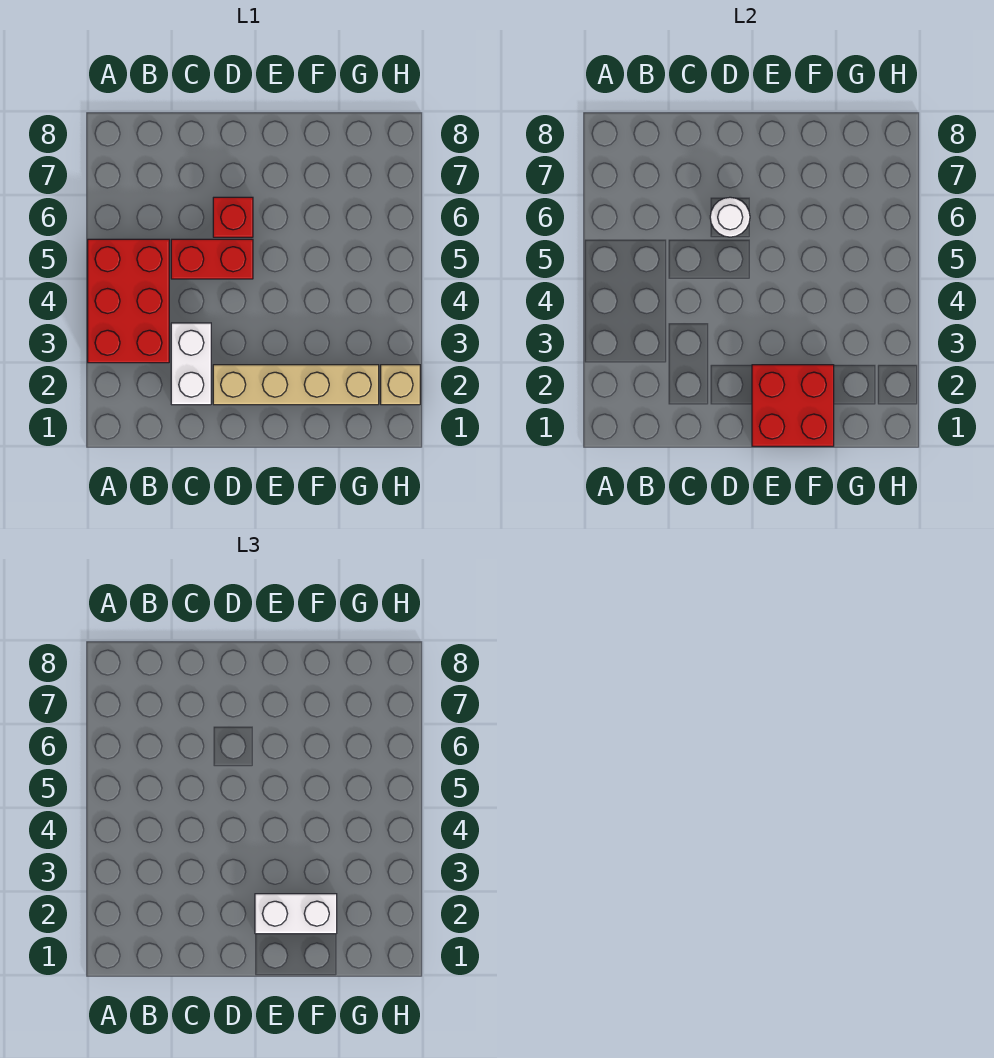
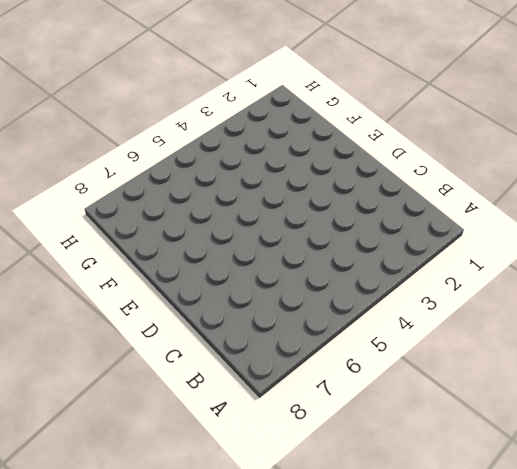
none -> red 2x3 brick [88,239,169,363]
none -> white 1x2 brick [171,323,211,405]

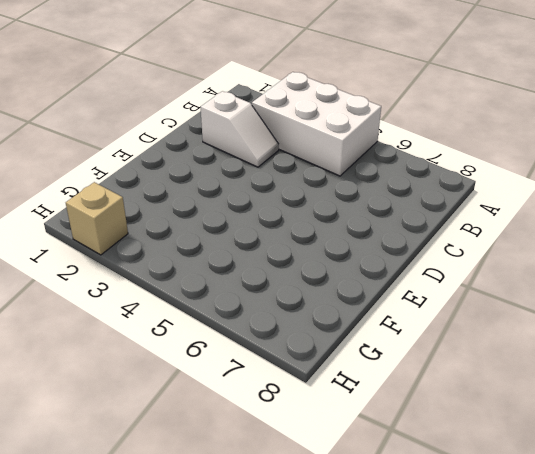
white 2x3 brick [252,72,381,176] -> red 2x3 brick [88,239,169,363]
white 1x2 slope [201,91,279,167] -> white 1x2 brick [171,323,211,405]
none -> red 1x2 brick [171,239,253,279]
none -> tan 1x4 brick [213,365,379,405]

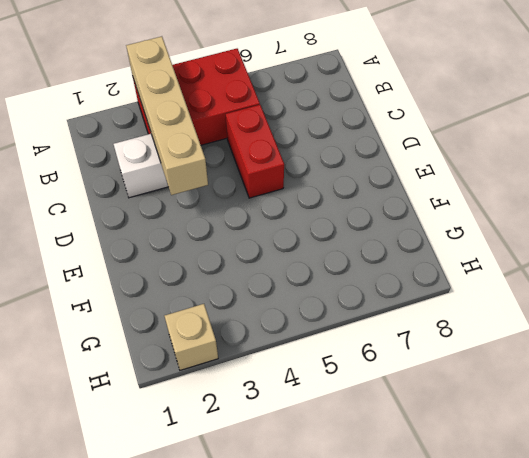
tan 1x4 brick [126,36,208,195] -> tan 1x4 brick moved to [213,365,379,405]
none -> red 1x1 brick [213,197,253,237]
none -> white 1x1 round brick [710,197,750,237]

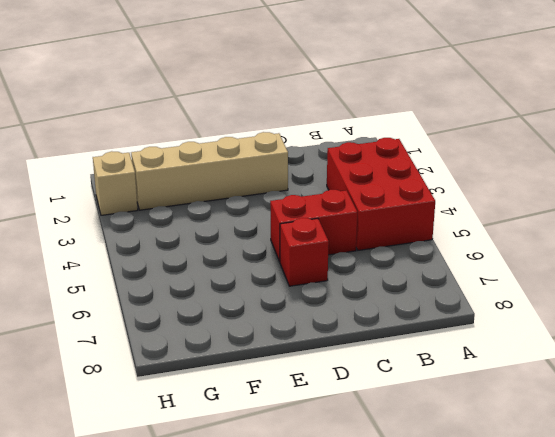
none -> white 1x2 brick [171,323,211,405]
none -> white 1x1 round brick [710,197,750,237]

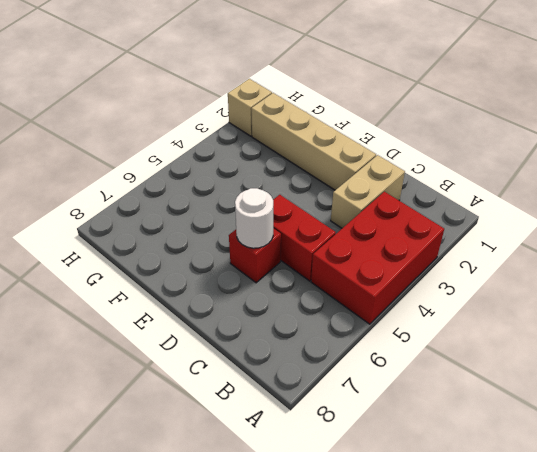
tan 1x2 brick [331,155,405,228] -> white 1x2 brick [171,323,211,405]
none -> red 2x2 brick [752,365,834,446]
none -> white 1x2 brick [255,894,337,934]

